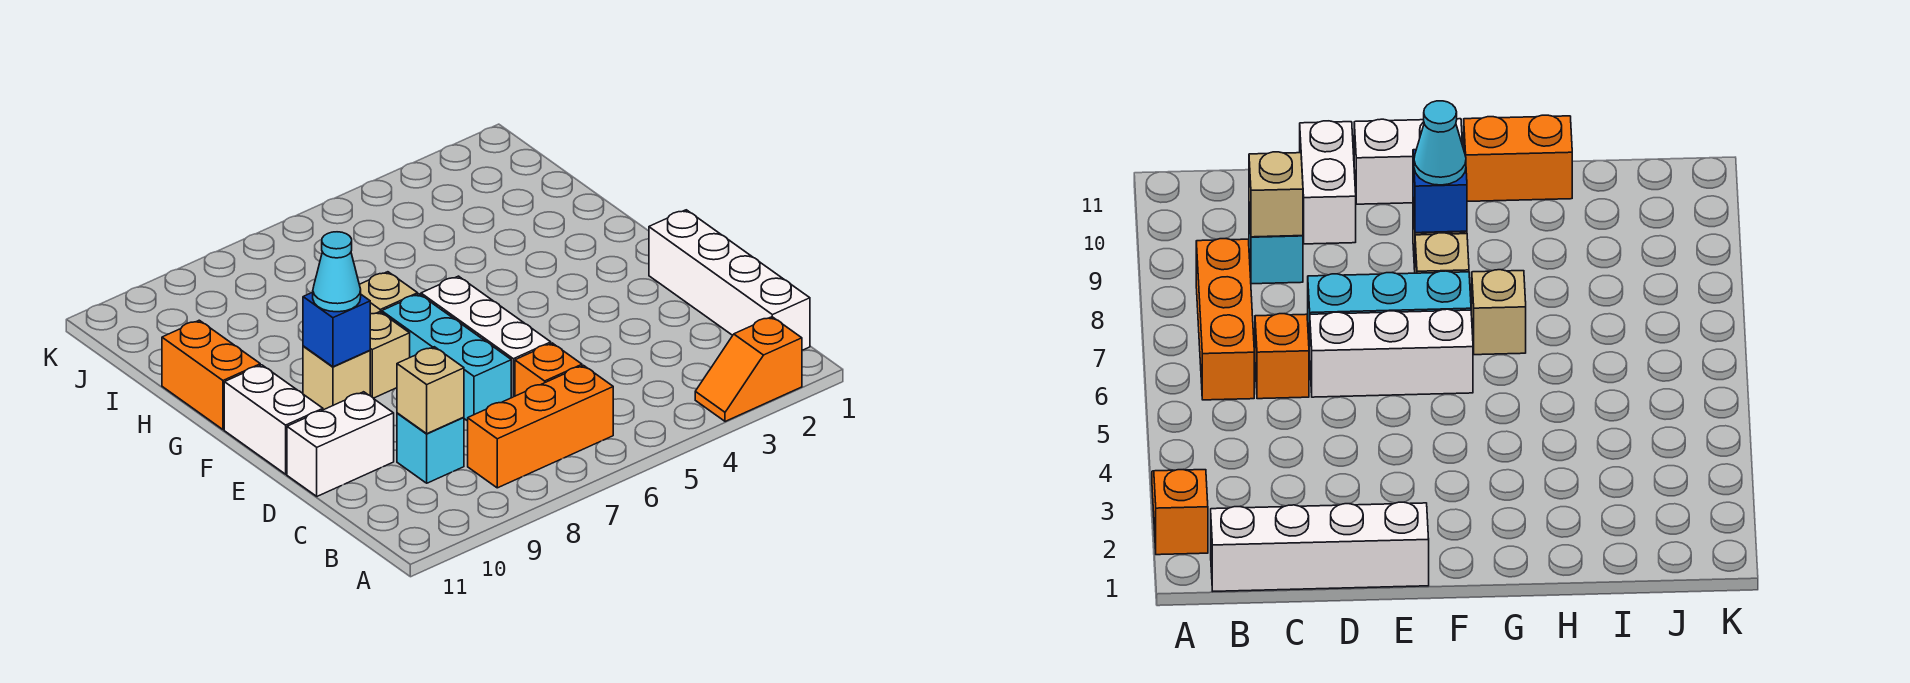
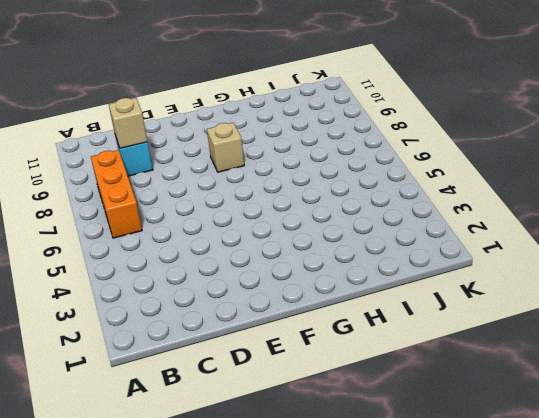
none -> orange 1x2 slope [695,317,802,421]
none -> white 1x4 brick [649,210,810,350]
none -> orange 1x1 brick [515,343,582,396]

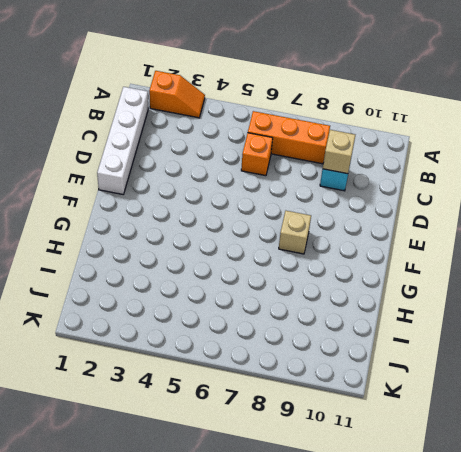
none -> white 1x3 brick [421,276,551,398]
none -> cyan 1x3 brick [382,294,511,421]
none -> white 1x2 brick [287,392,394,496]

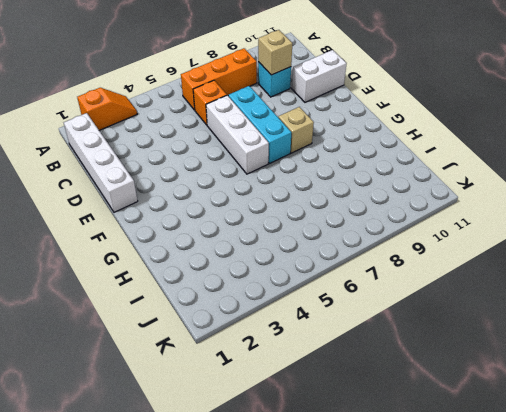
none -> white 1x2 brick [224,365,323,474]
none -> tan 1x1 brick [303,346,370,410]
none -> tan 1x1 brick [359,272,418,314]

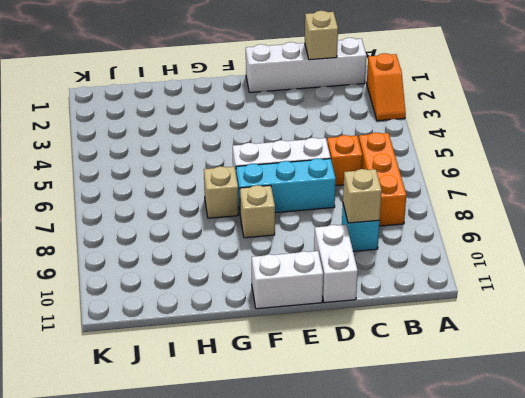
tan 1x1 brick [305,11,338,60] -> tan 1x1 brick moved to [303,346,370,410]
none -> orange 1x2 brick [162,320,260,430]
none -> blue 1x1 brick [303,292,370,367]
none -> cyan 1x1 cone [313,232,361,312]

